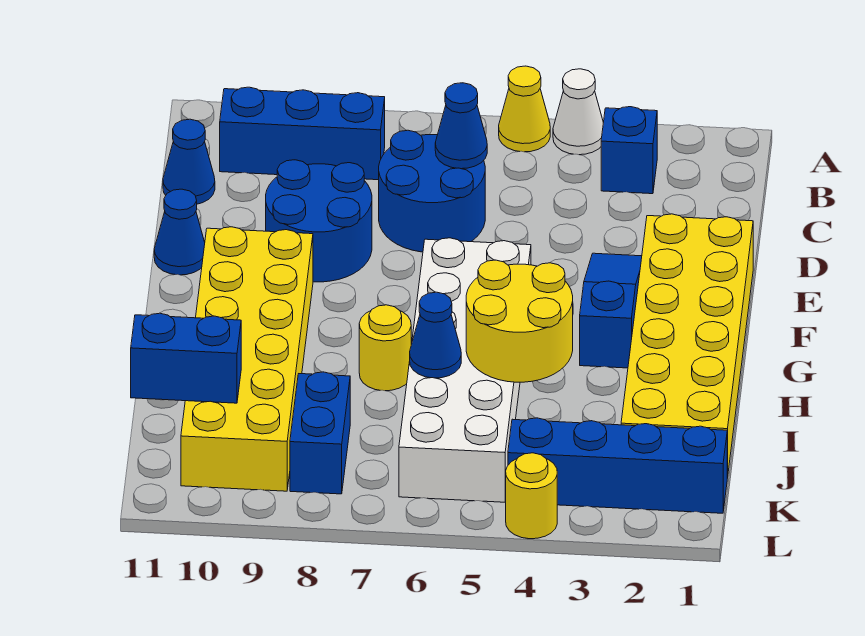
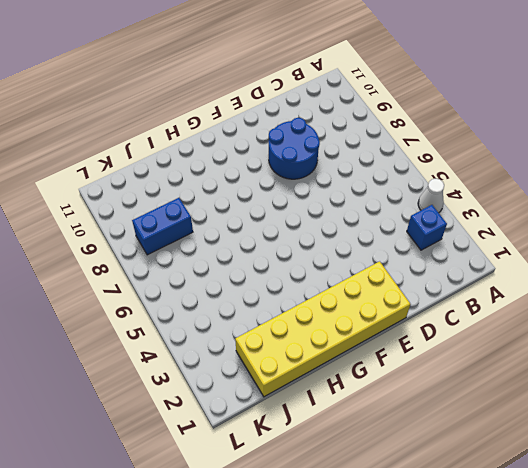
none -> yellow 1x1 cone [499,66,550,152]
none -> blue 1x3 brick [220,87,385,180]
none -> blue 2x2 round brick [379,130,485,252]

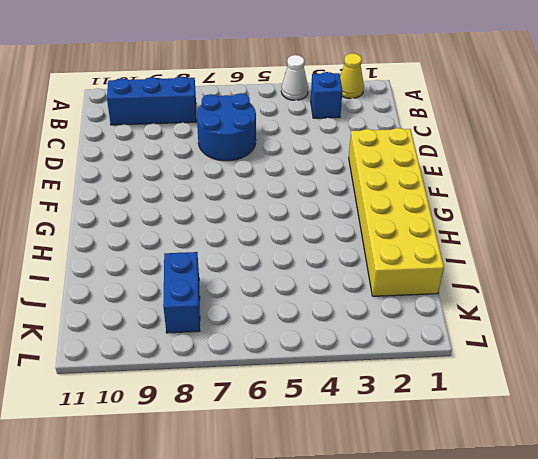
yellow 1x1 cone [340,53,364,99] -> yellow 1x1 cone moved to [499,66,550,152]
none -> blue 1x1 cone [163,119,215,204]
none -> blue 2x2 round brick [266,160,372,282]
none -> blue 1x3 slope [580,253,642,368]

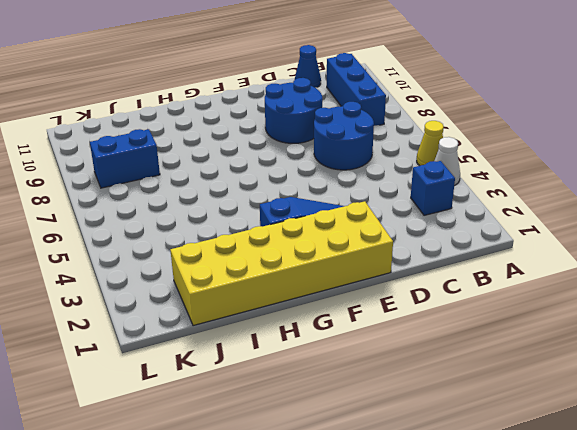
none -> blue 1x1 cone [154,189,205,275]
none -> white 2x6 brick [399,238,531,502]
none -> yellow 2x6 brick [181,227,313,491]

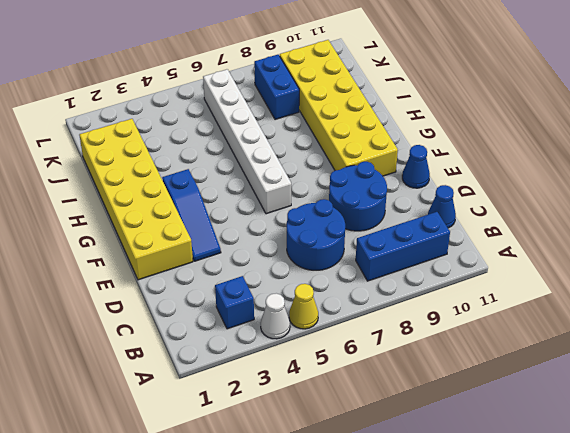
white 1x6 brick [203,69,291,214] -> white 2x6 brick [399,238,531,502]
none -> yellow 1x1 round brick [359,305,411,391]
none -> blue 1x4 brick [508,418,727,513]
none -> yellow 1x1 round brick [505,453,557,539]

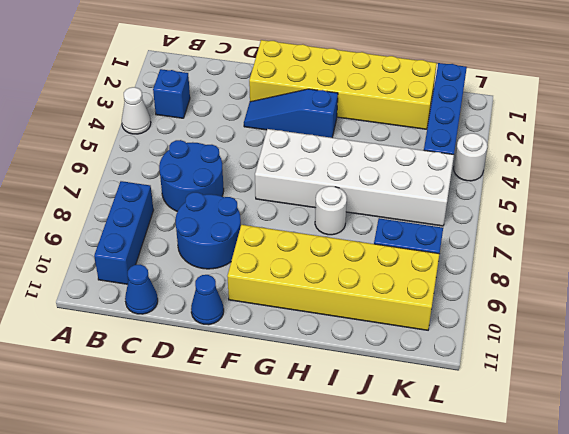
white 1x1 round brick [315,186,347,235] -> yellow 1x1 round brick [359,305,411,391]
white 1x1 round brick [454,133,488,181] -> yellow 1x1 round brick [505,453,557,539]
none -> yellow 1x1 cone [499,66,550,152]
none -> blue 1x1 cone [435,83,487,169]
none -> yellow 2x2 round brick [466,260,573,382]

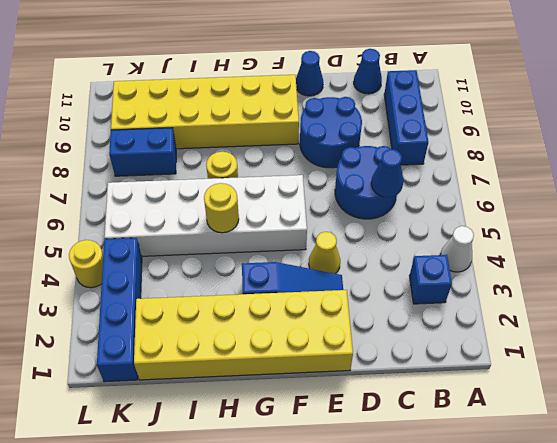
yellow 1x1 cone [309,232,340,274] -> yellow 1x1 cone moved to [499,66,550,152]
yellow 1x1 round brick [204,183,239,233] -> yellow 2x2 round brick [466,260,573,382]
none -> blue 1x1 cone [410,292,461,378]
none -> blue 1x2 brick [131,313,241,403]

